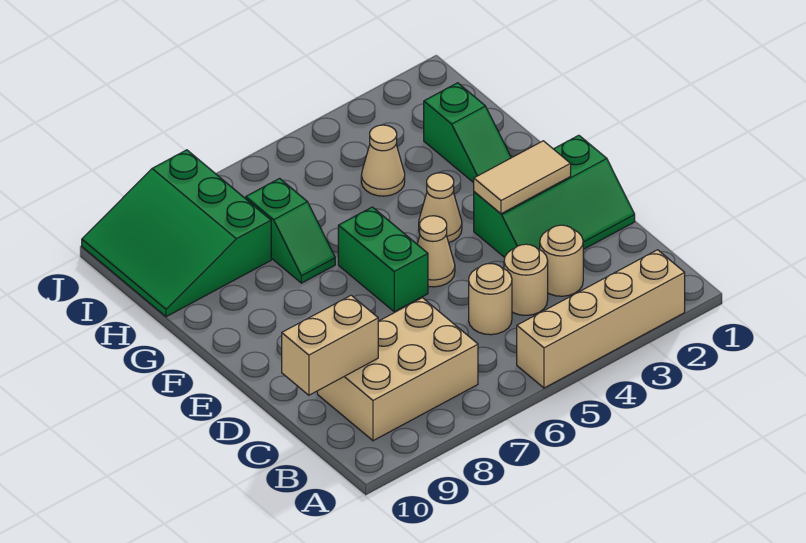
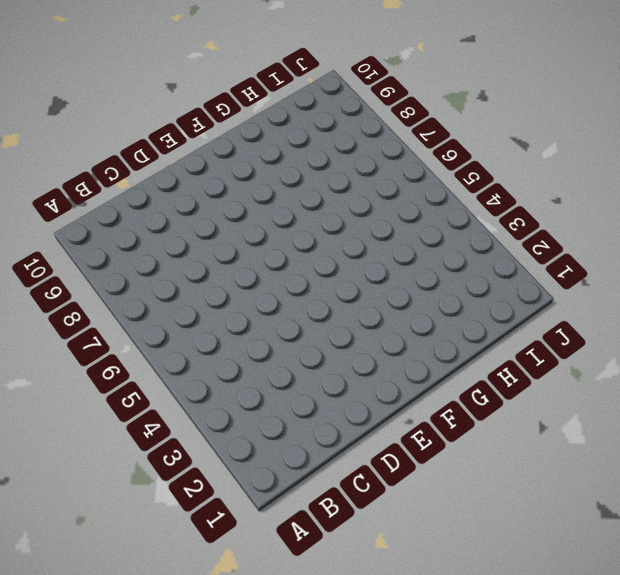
none -> tan 1x4 brick [517,250,685,388]
none -> tan 2x3 brick [317,298,478,441]
none -> tan 1x1 round brick [540,225,583,296]

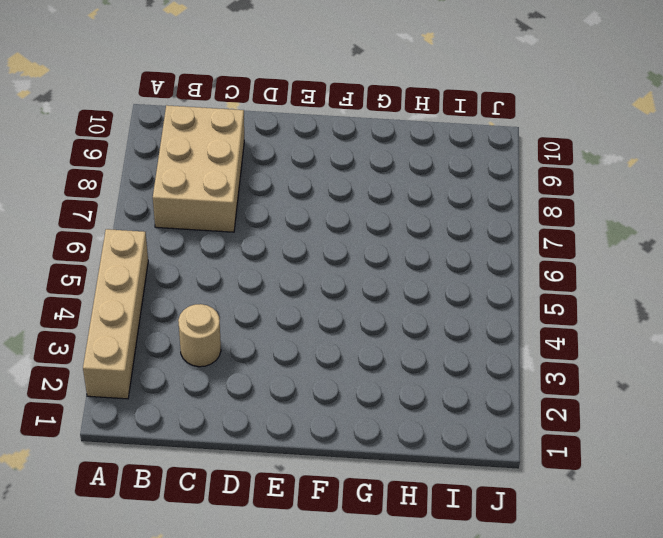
none -> tan 1x1 round brick [504,244,548,315]
none -> tan 1x1 round brick [469,264,512,335]
none -> green 2x3 slope [474,135,635,257]

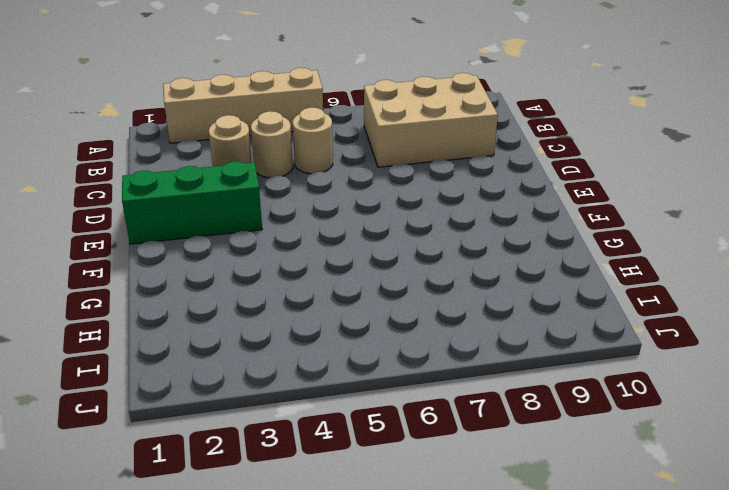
none -> tan 1x1 cone [417,216,455,287]
none -> green 1x2 brick [338,207,428,312]
none -> tan 1x1 cone [419,173,462,242]

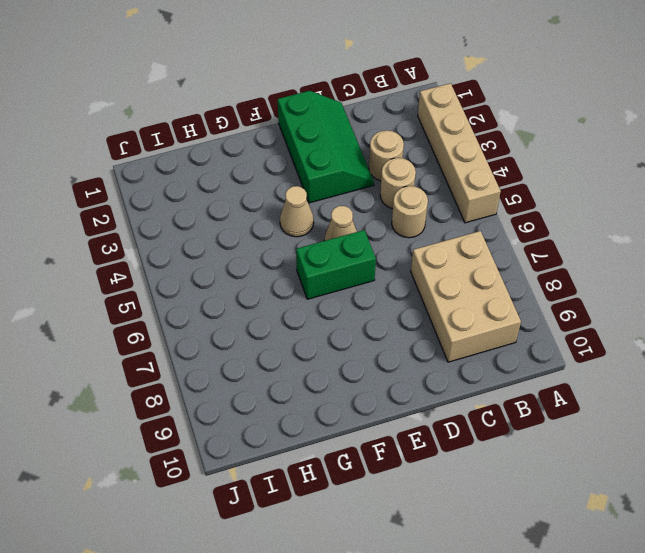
none -> green 1x2 slope [424,83,511,183]
none -> green 1x2 slope [246,179,335,283]
none -> tan 1x1 cone [361,125,405,196]

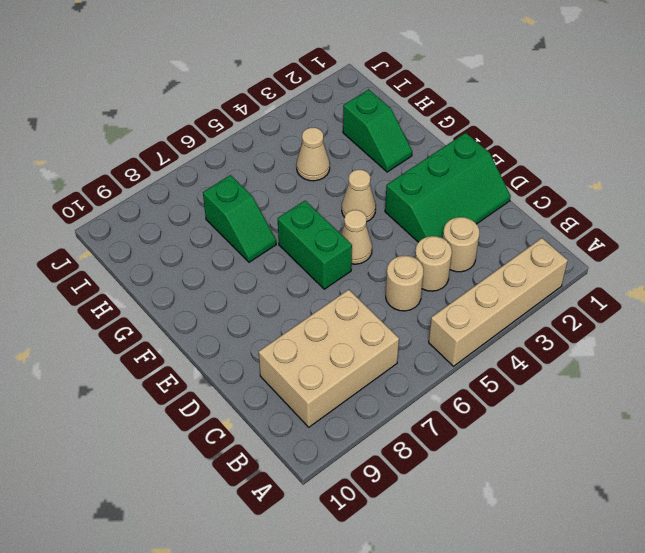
none -> green 3x3 slope [82,150,271,317]
none -> tan 1x2 brick [282,295,378,395]
none -> tan 1x2 tile [474,141,571,214]

